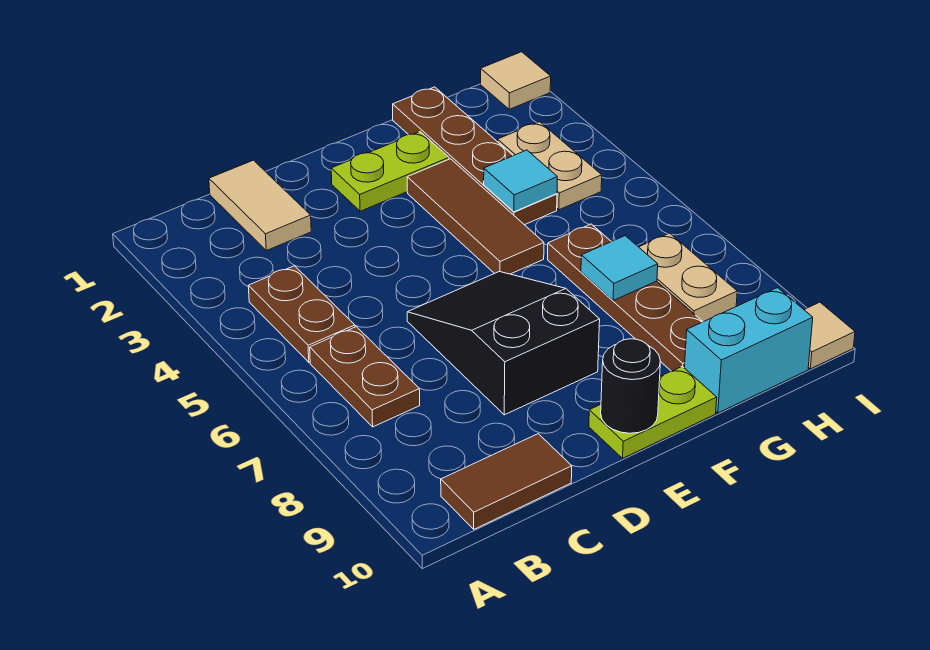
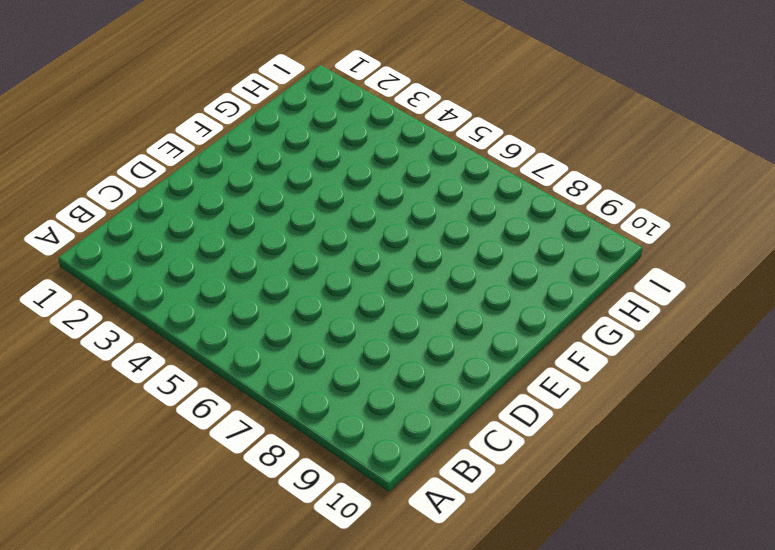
none -> brown 1x2 plate [248,266,355,362]
none -> brown 1x2 plate [310,327,420,427]
none -> brown 1x2 tile [441,434,572,529]

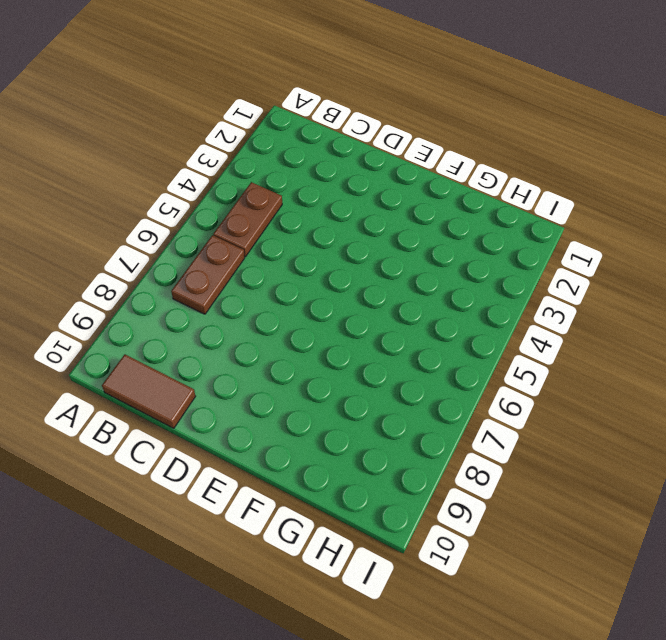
none -> tan 1x2 tile [209,160,311,251]
none -> black 2x3 slope [407,272,600,415]
none -> lime 1x2 plate [331,132,449,211]

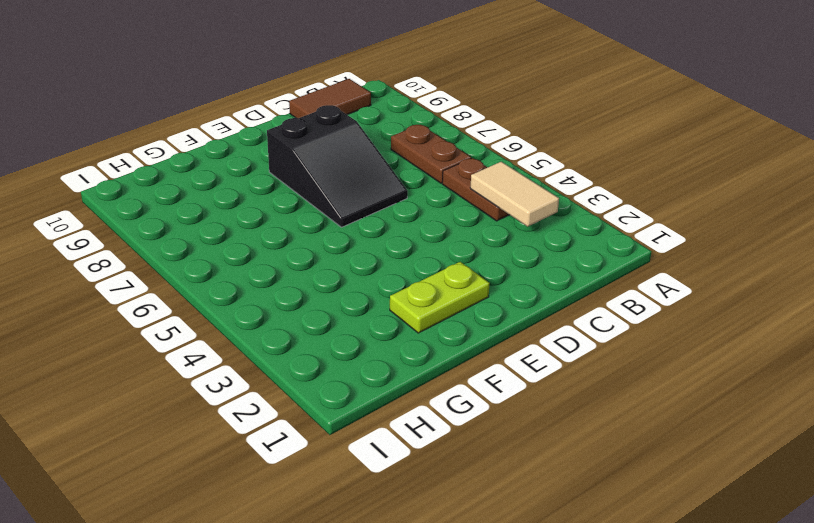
tan 1x2 tile [470,162,559,227] -> tan 1x2 tile moved to [209,160,311,251]
none -> lime 1x2 plate [589,366,717,458]
none -> brown 1x3 tile [407,159,544,274]
none -> brown 1x4 plate [393,87,557,225]

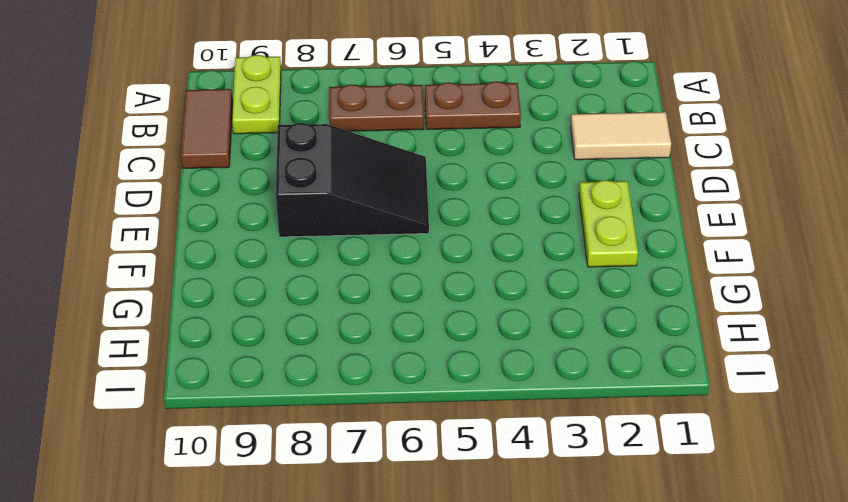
lime 1x2 plate [232,55,281,134] -> lime 1x2 plate moved to [589,366,717,458]
none -> brown 1x3 tile [407,159,544,274]
none -> brown 1x4 plate [393,87,557,225]
none -> brown 1x4 plate [548,224,703,371]

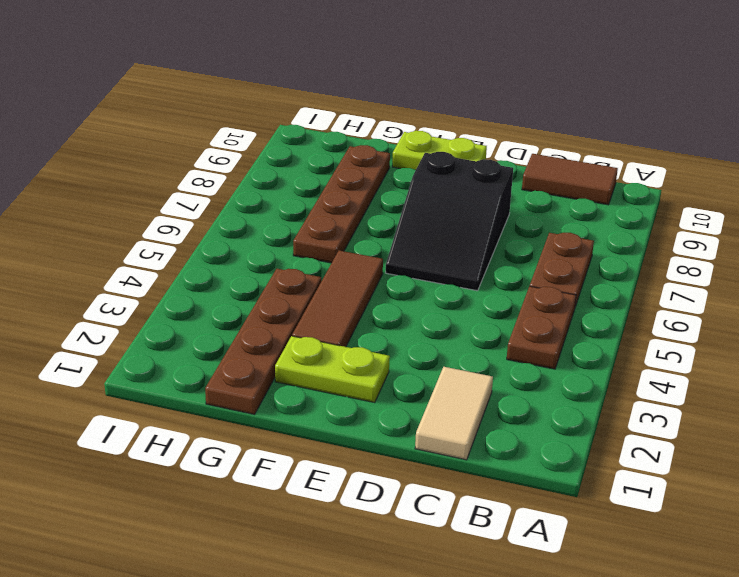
none -> cyan 1x2 brick [685,288,813,413]
none -> tan 1x2 plate [498,122,602,210]
none -> tan 1x2 plate [639,233,737,322]

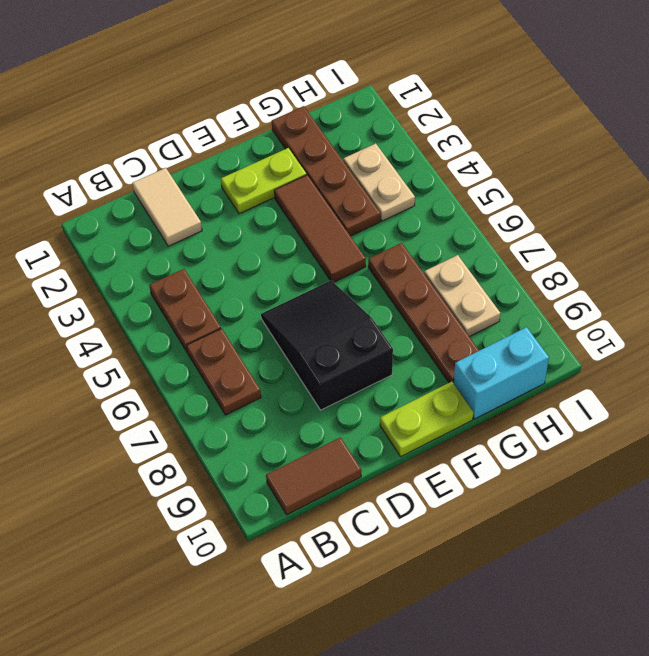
none -> tan 1x1 tile [481,52,551,109]
none -> tan 1x1 tile [804,302,855,369]
none -> black 1x1 round brick [601,339,660,433]

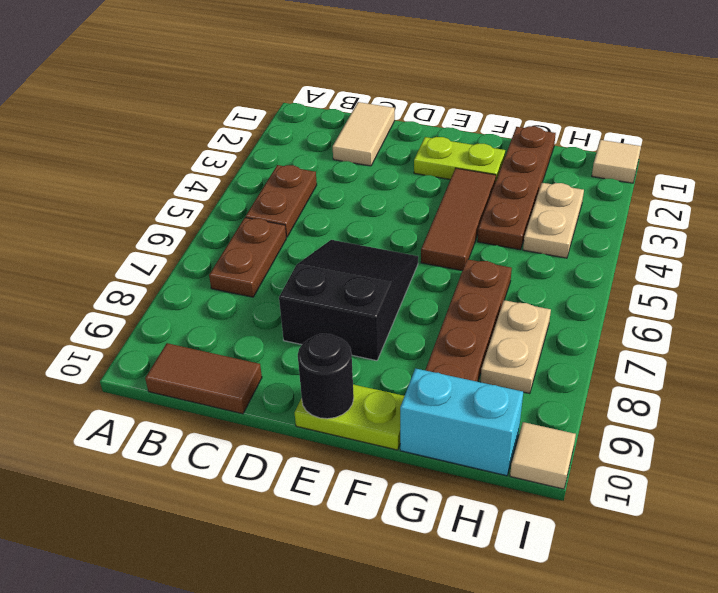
none -> cyan 1x1 tile [484,150,557,212]
none -> cyan 1x1 tile [581,236,658,301]

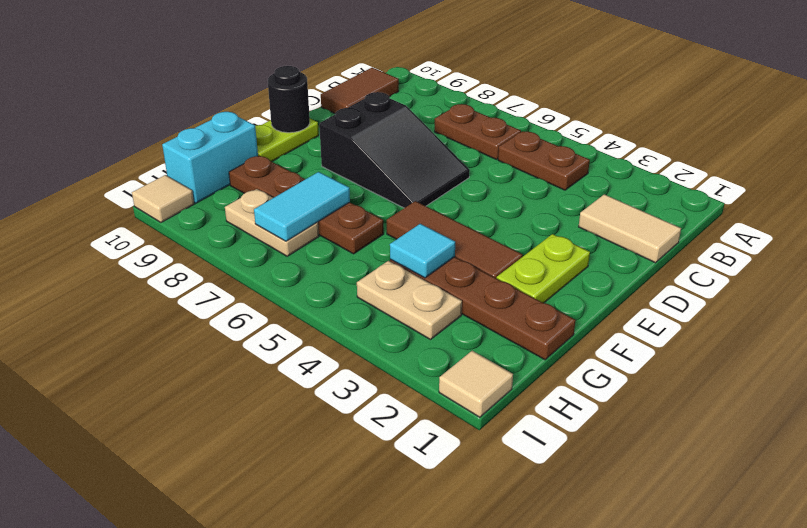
cyan 1x2 tile [254,172,350,241] -> cyan 1x1 tile [581,236,658,301]

